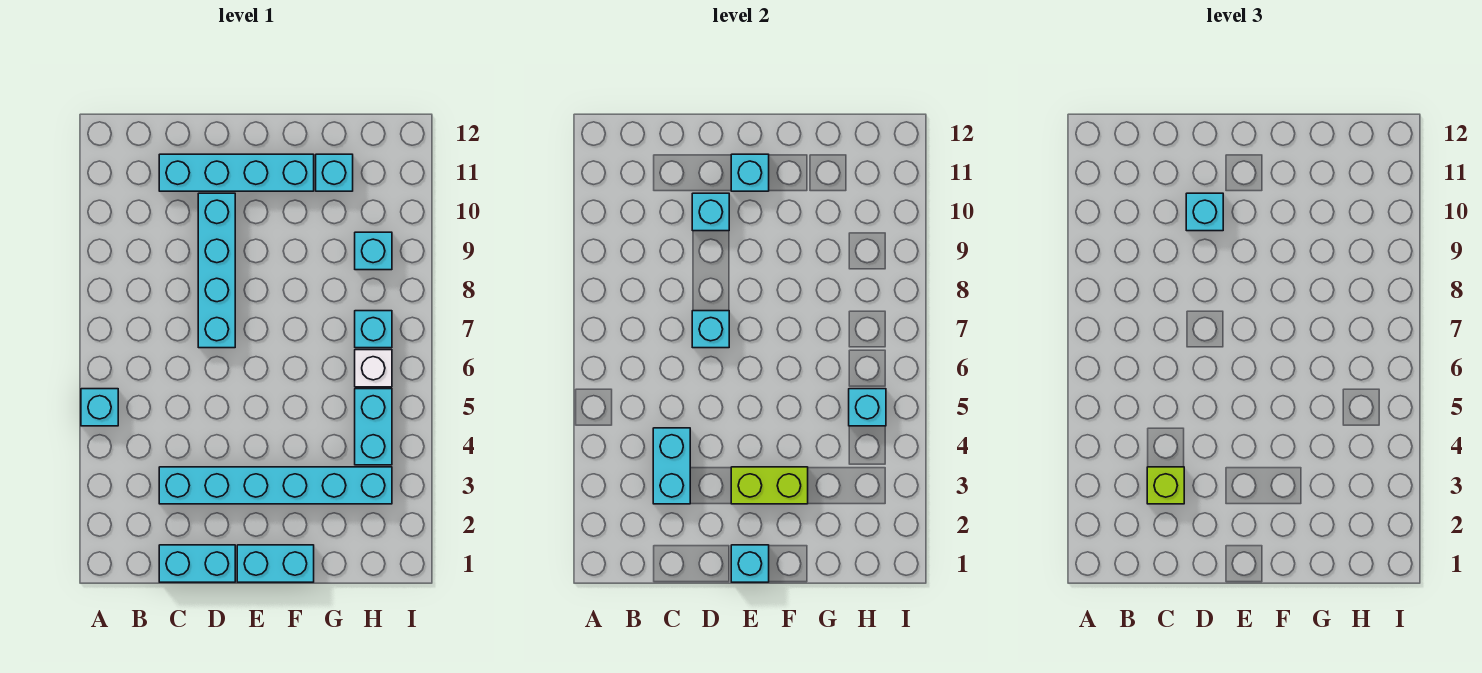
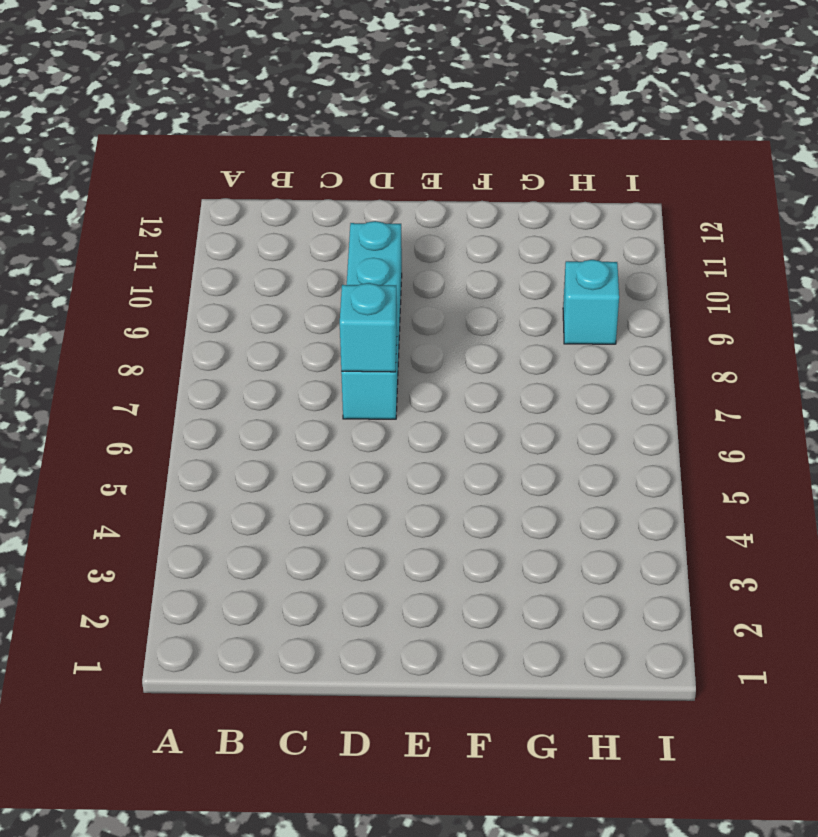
none -> cyan 1x1 brick [81,389,118,426]
none -> cyan 1x2 brick [159,545,235,582]
none -> cyan 1x6 brick [159,467,392,504]

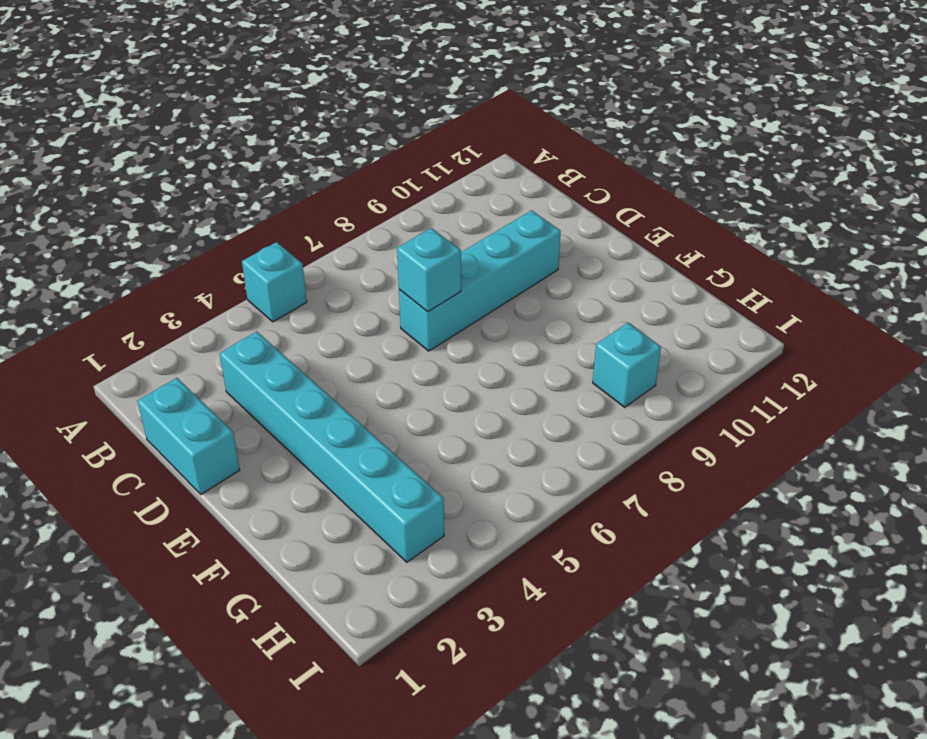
none -> cyan 1x4 brick [159,154,314,191]
none -> cyan 1x2 brick [237,545,314,582]
none -> cyan 1x1 brick [316,154,353,191]

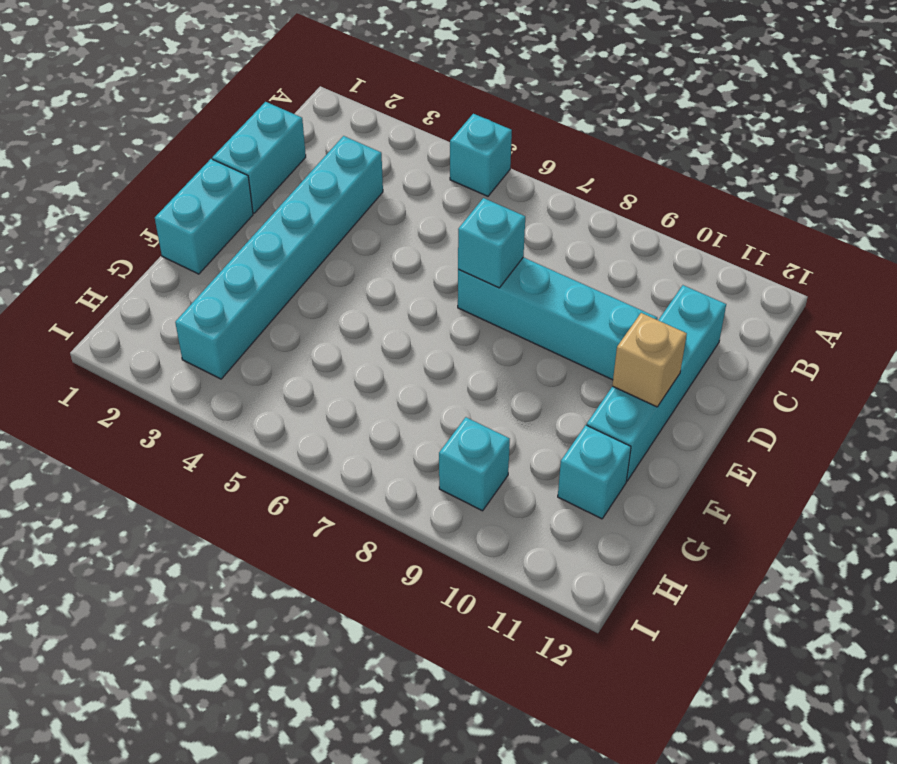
tan 1x1 brick [612,313,687,407] -> cyan 1x1 brick [731,154,769,191]
none -> cyan 1x2 brick [355,389,392,465]
none -> white 1x1 brick [355,350,392,387]
none -> cyan 1x1 brick [355,311,392,348]

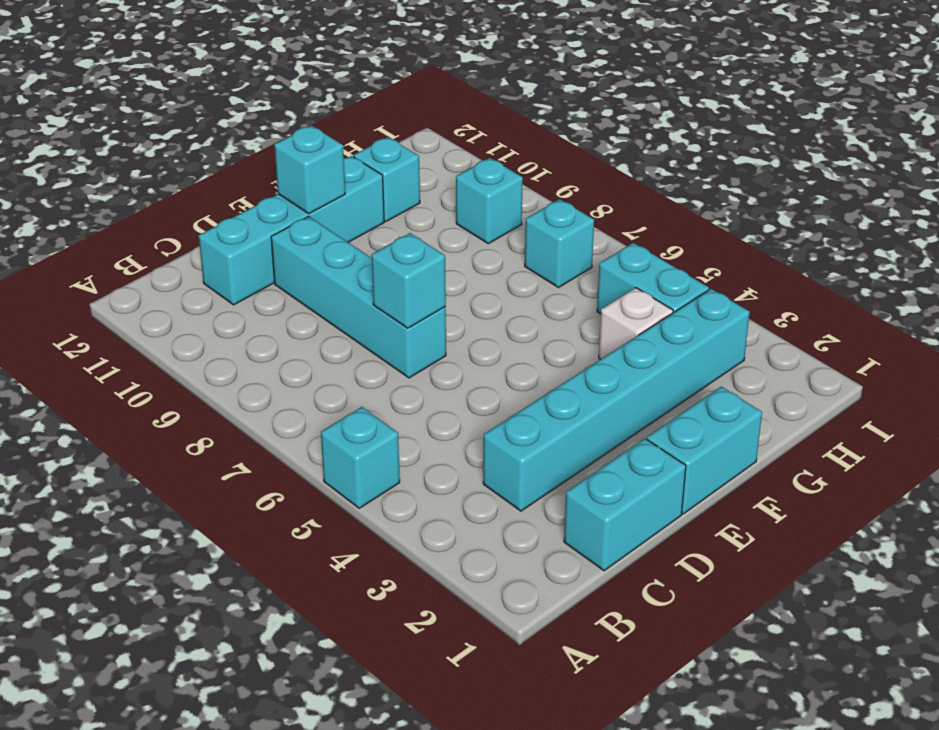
white 1x1 brick [599,288,673,359] -> white 1x1 brick moved to [355,350,392,387]
none -> cyan 1x2 brick [653,428,690,504]
none -> cyan 1x1 brick [692,193,729,231]
none -> cyan 1x1 brick [731,545,769,582]

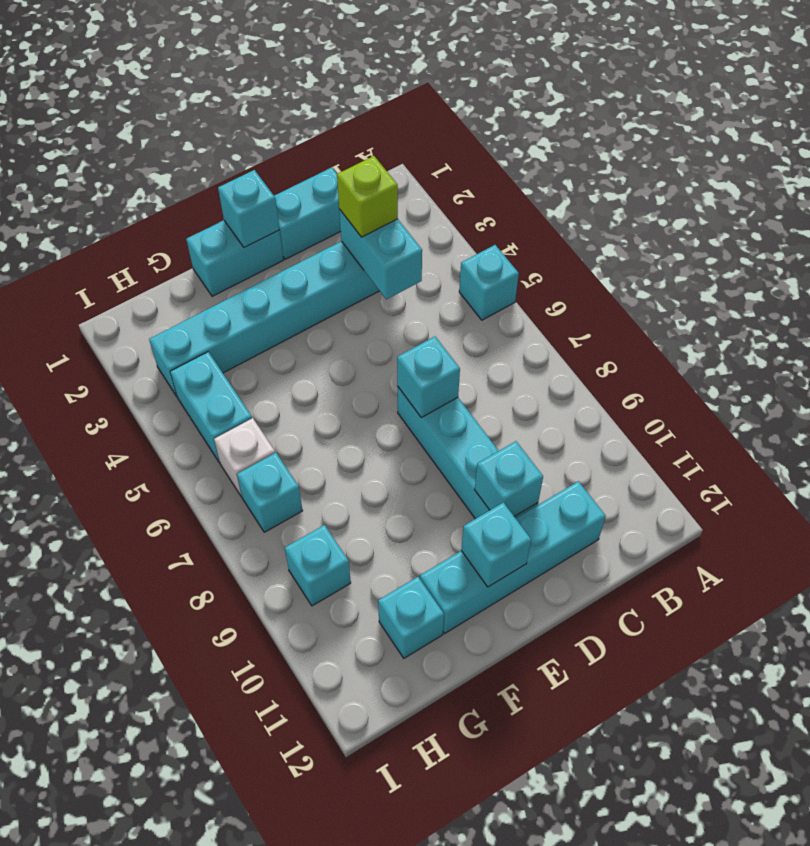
none -> lime 1x2 brick [731,467,808,504]
none -> cyan 1x1 brick [849,389,886,426]
none -> cyan 1x1 brick [1186,193,1223,231]

